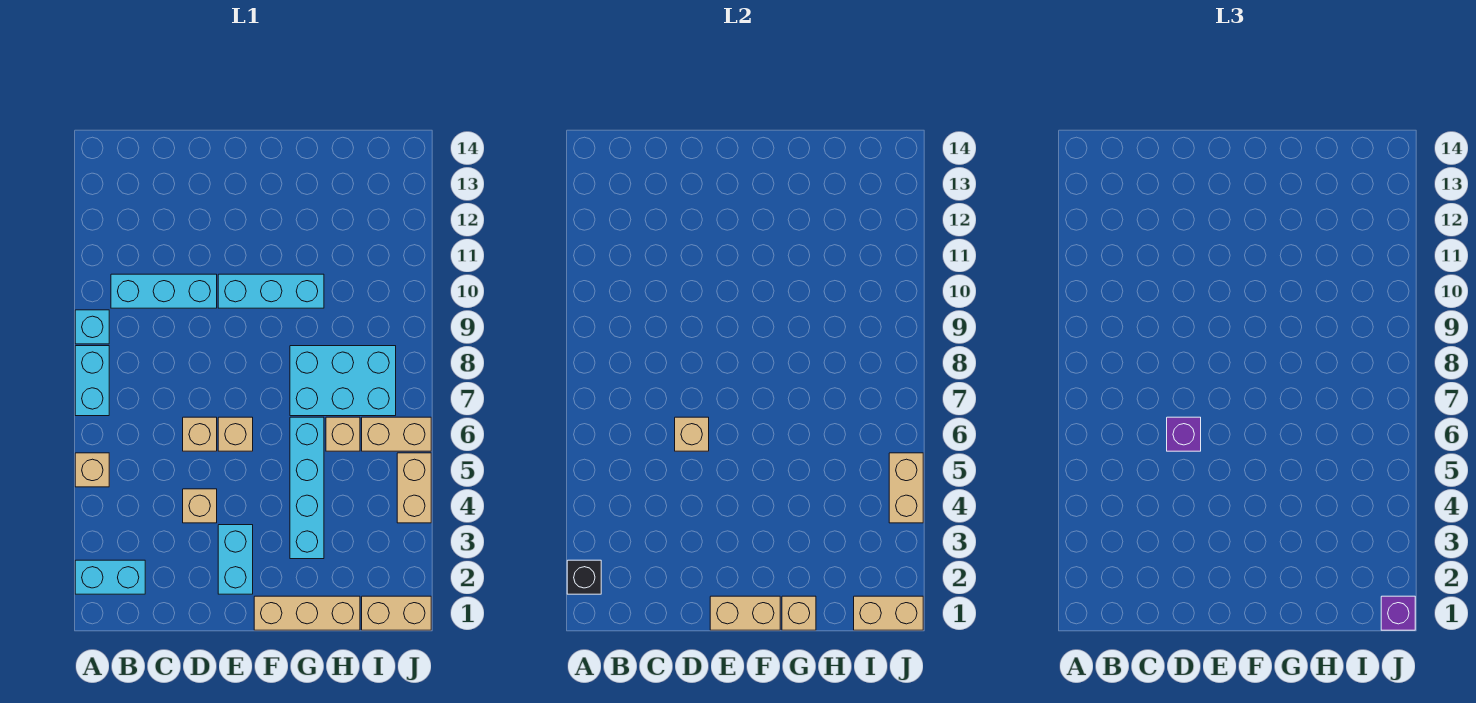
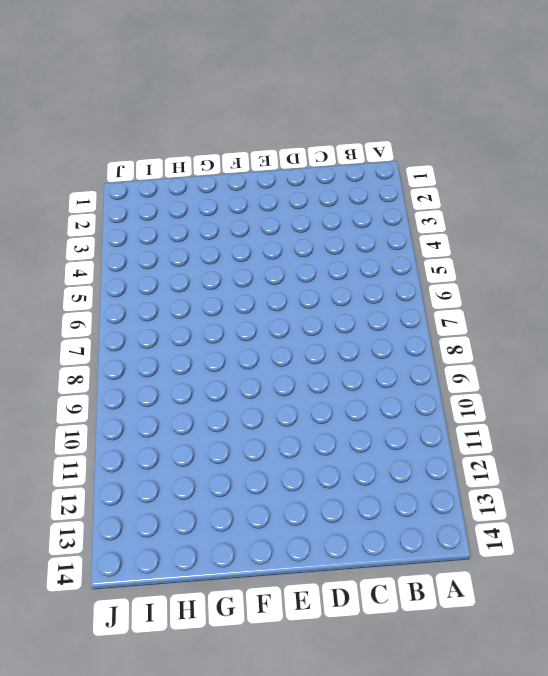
none -> cyan 1x2 brick [75,560,145,594]
none -> tan 1x1 brick [75,453,109,487]
none -> cyan 1x2 brick [75,346,109,416]

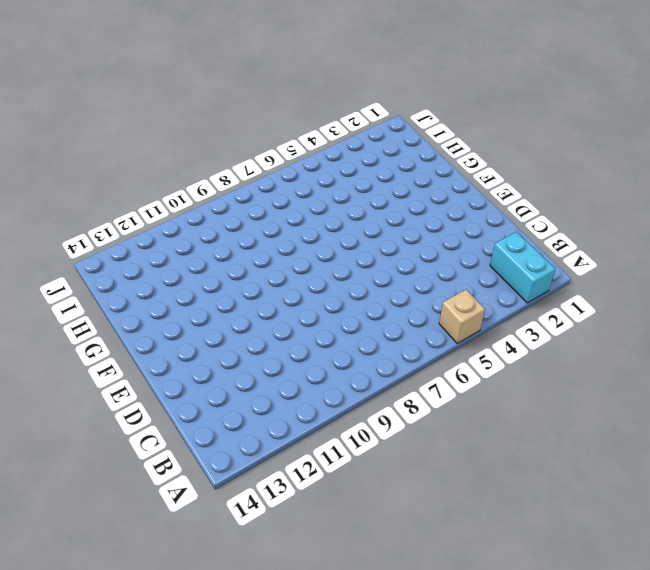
none -> cyan 1x2 brick [75,346,109,416]
none -> cyan 1x1 brick [75,310,109,344]
none -> cyan 1x3 brick [111,274,217,308]

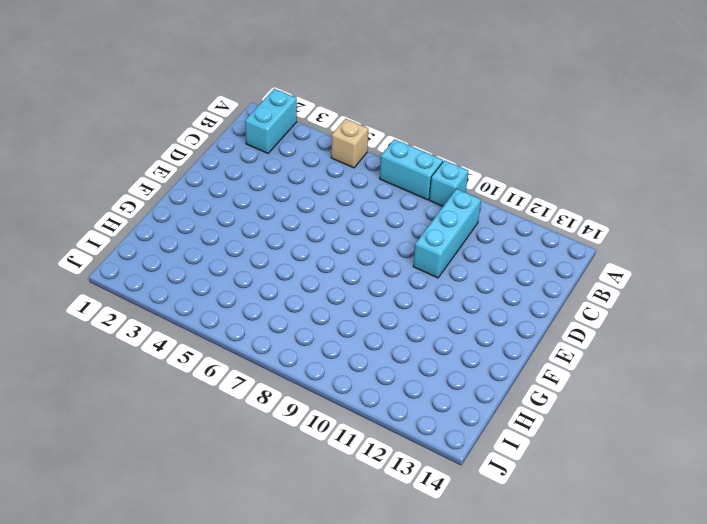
none -> tan 1x1 brick [183,489,217,523]
none -> tan 1x1 brick [183,417,217,451]
none -> cyan 1x2 brick [218,525,253,594]

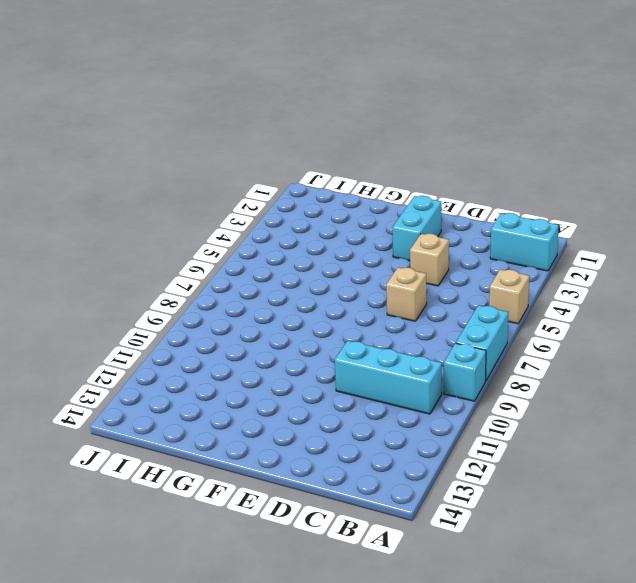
none -> tan 1x1 brick [218,417,253,451]
none -> cyan 1x3 brick [218,274,324,308]
none -> tan 1x3 brick [254,596,360,630]

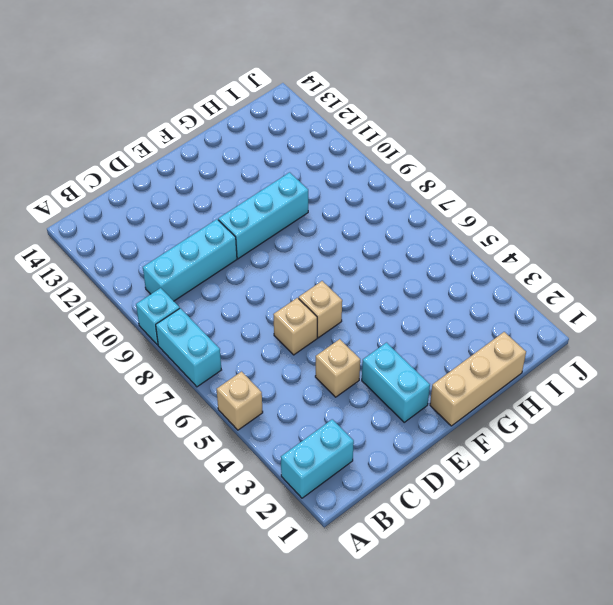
none -> cyan 1x4 brick [290,417,324,559]
none -> cyan 2x3 brick [290,346,396,416]
none -> tan 1x1 brick [326,417,360,451]

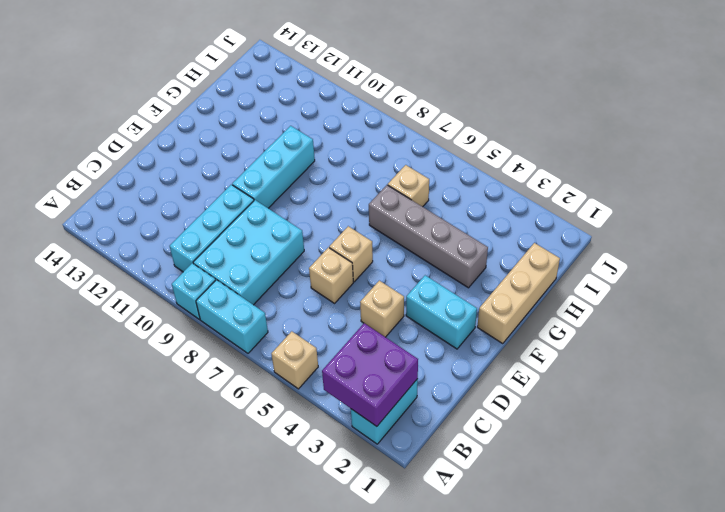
purple 2x2 brick [322,323,418,426] -> black 1x1 brick [567,560,601,594]
cyan 2x3 brick [193,200,304,305] -> cyan 2x3 brick moved to [290,346,396,416]
grey 1x4 brick [369,185,488,288] -> cyan 1x4 brick [290,417,324,559]
none -> tan 1x2 brick [362,596,431,630]
none -> tan 1x2 brick [362,417,431,451]
none -> tan 1x2 brick [397,453,431,523]

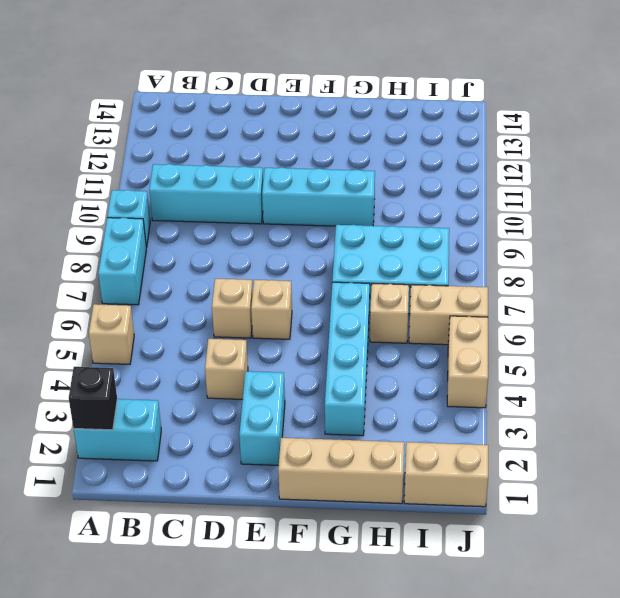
none -> tan 1x1 brick [675,417,709,451]
none -> tan 1x2 brick [710,596,780,630]
none -> tan 1x1 brick [782,596,816,630]

